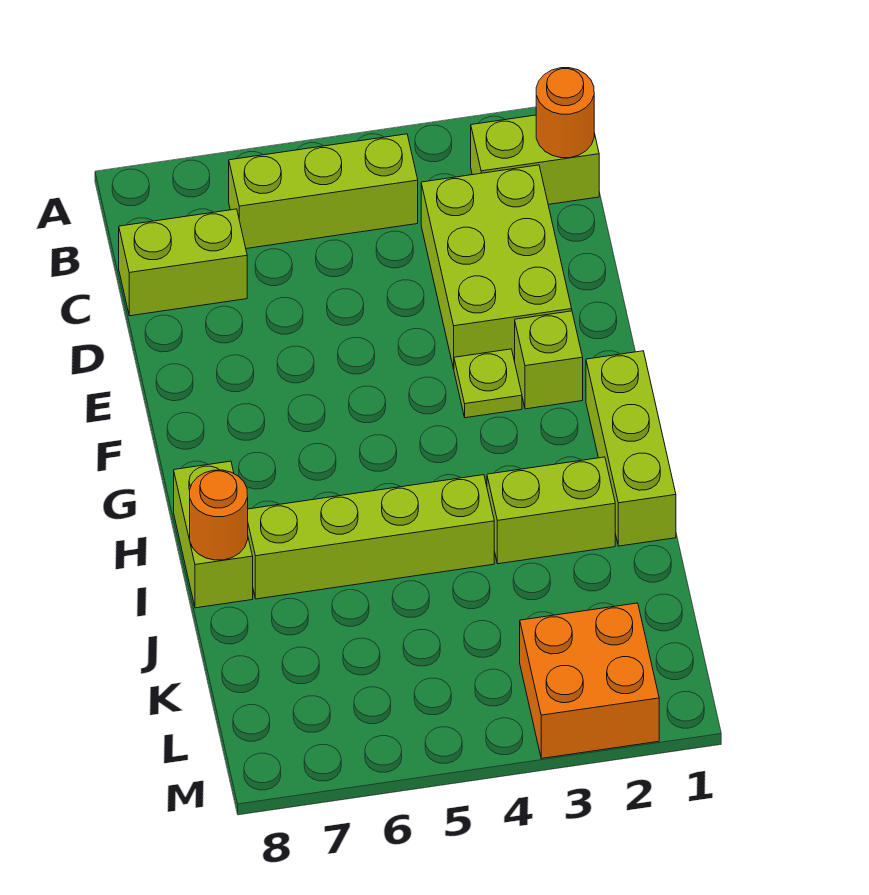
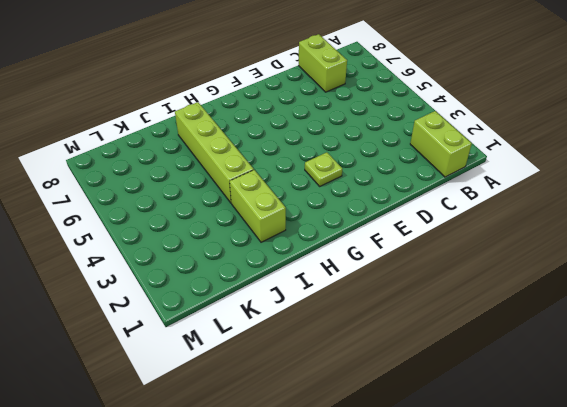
none -> lime 1x3 brick [229,134,418,249]
none -> lime 2x3 brick [421,165,572,369]
none -> lime 1x1 brick [514,311,583,409]

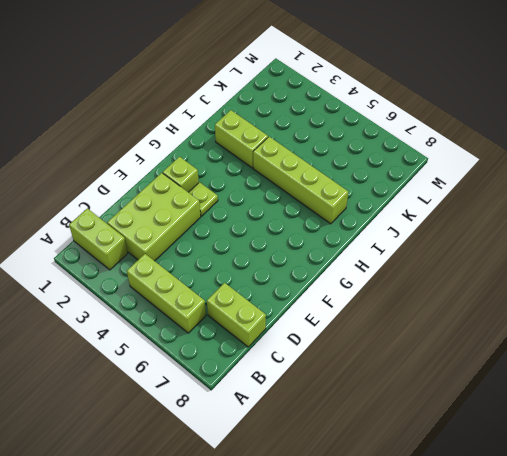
none -> lime 1x3 brick [586,351,676,546]
none -> lime 1x2 brick [174,461,253,608]
none -> orange 2x2 brick [520,603,659,759]

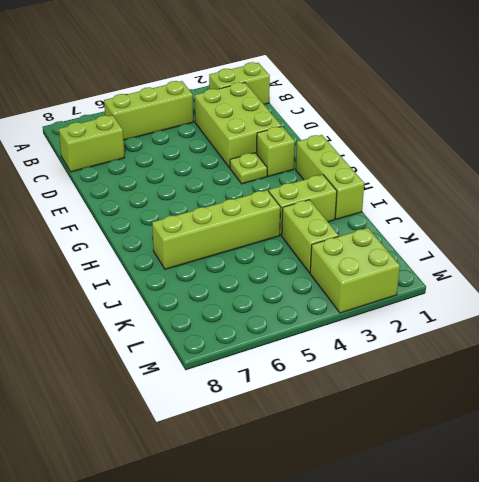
lime 1x2 brick [282,200,339,273] -> lime 1x2 brick moved to [174,461,253,608]
lime 2x2 brick [310,228,400,313] -> orange 2x2 brick [520,603,659,759]
none -> orange 1x1 round brick [536,68,594,158]
none -> orange 1x1 round brick [190,470,248,560]

